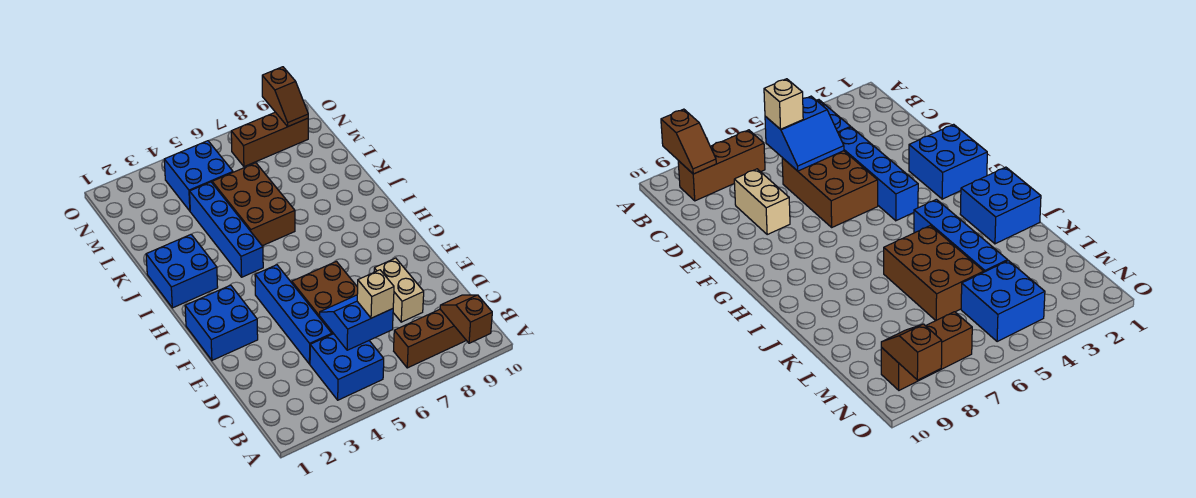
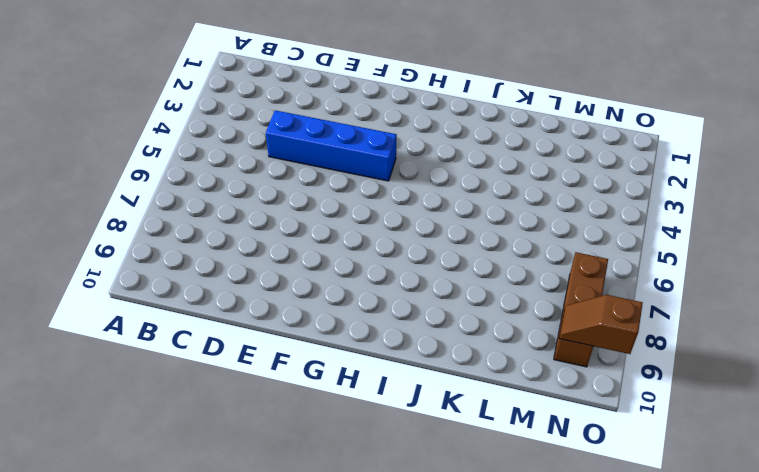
none -> blue 2x2 brick [310,334,384,400]
none -> brown 1x3 brick [394,309,466,368]
none -> brown 2x3 brick [292,261,358,334]

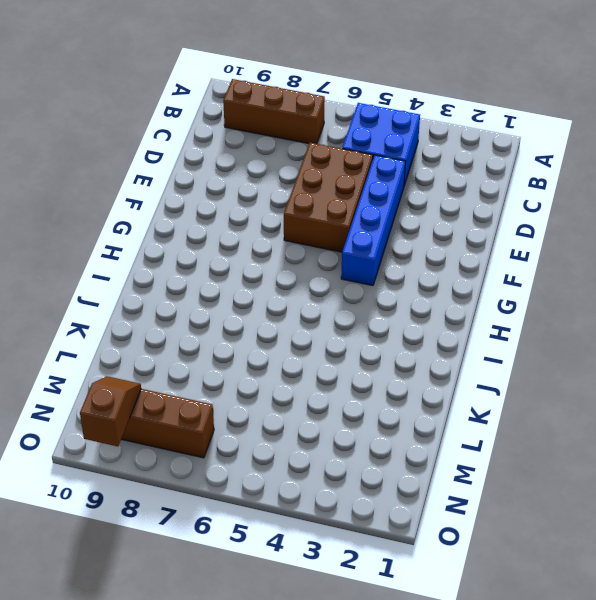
none -> tan 1x2 brick [374,258,424,322]
none -> blue 2x2 brick [185,285,258,360]
none -> blue 2x2 brick [146,234,218,308]

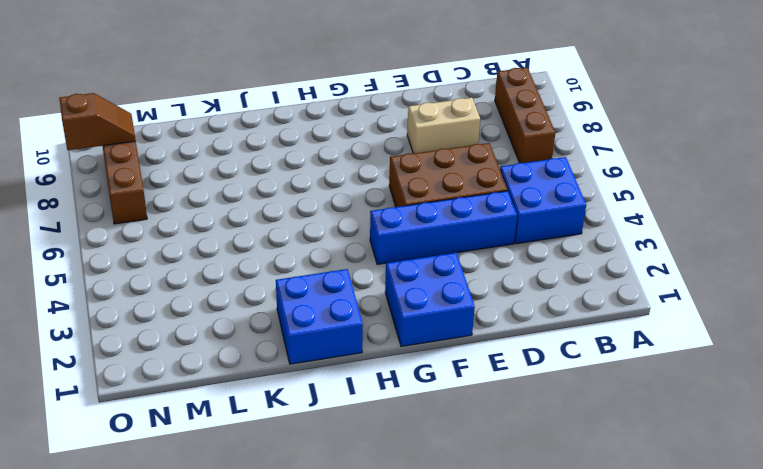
none -> blue 1x4 brick [190,182,263,277]
none -> brown 2x3 brick [212,163,295,246]
none -> blue 2x2 brick [164,141,233,211]

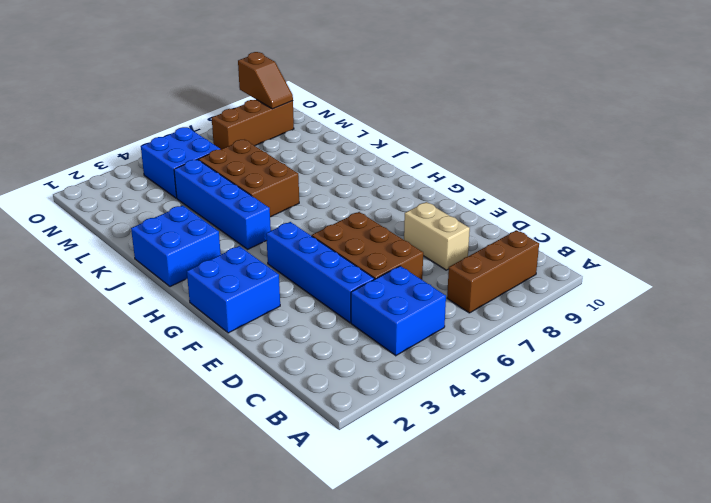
none -> brown 1x2 slope [440,295,492,343]
none -> blue 2x2 slope [320,295,393,350]
none -> tan 1x1 brick [357,270,394,318]

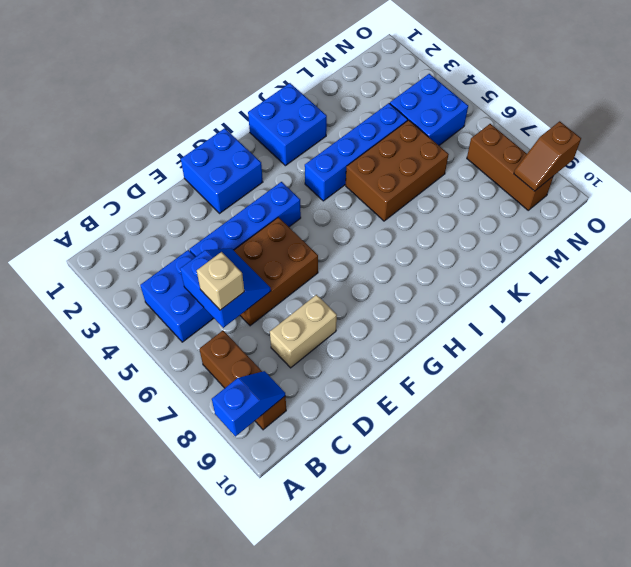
blue 1x2 slope [212,371,285,436] -> brown 1x2 slope [440,295,492,343]

